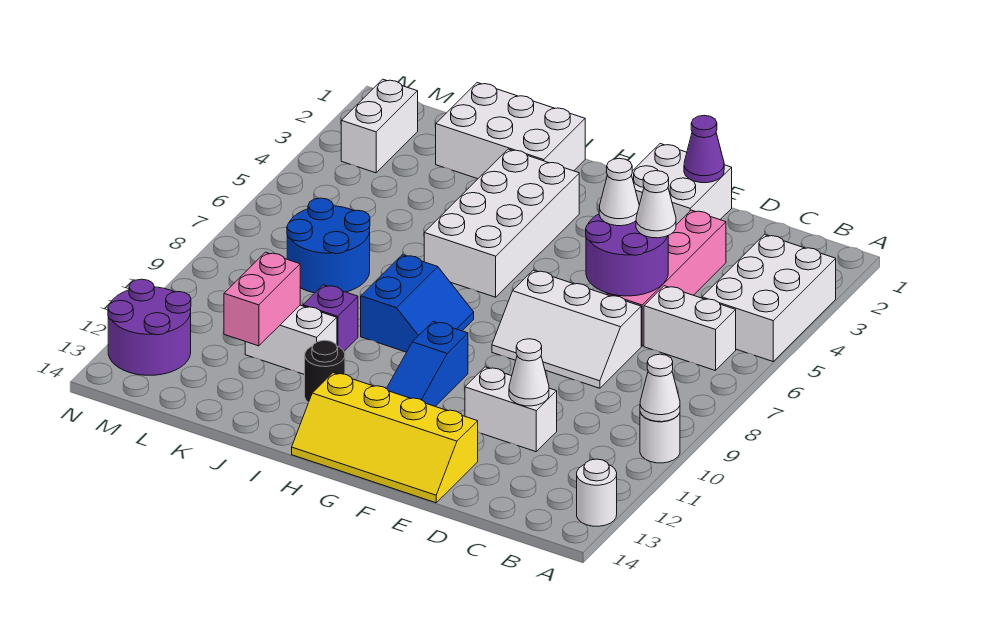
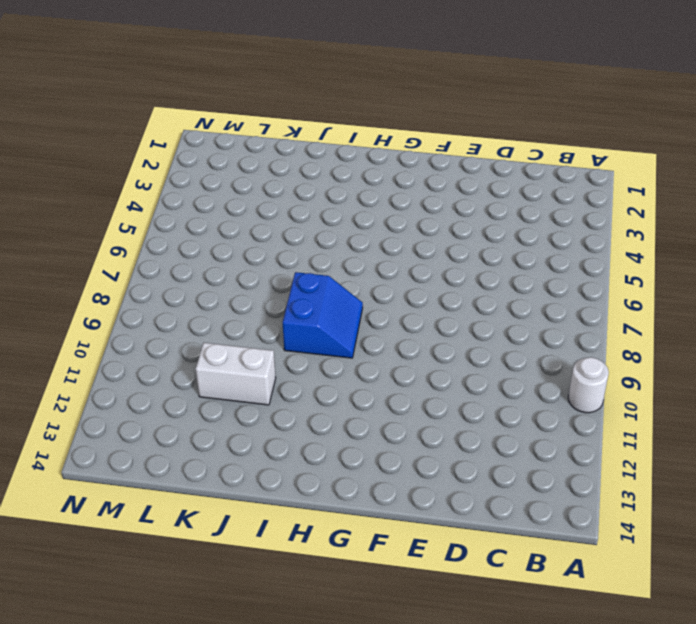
none -> white 2x3 brick [702,235,836,361]
none -> white 1x1 round brick [577,459,617,526]
none -> white 1x2 brick [644,286,736,371]

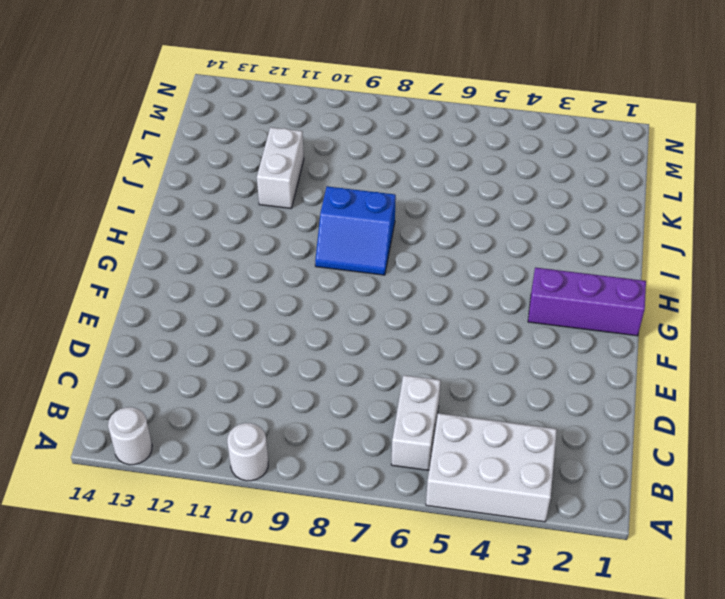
purple 1x3 brick [528,268,646,336] -> none
none -> pink 1x4 brick [607,210,726,346]
none -> white 2x3 slope [492,270,641,388]
none -> white 1x2 brick [465,367,557,452]

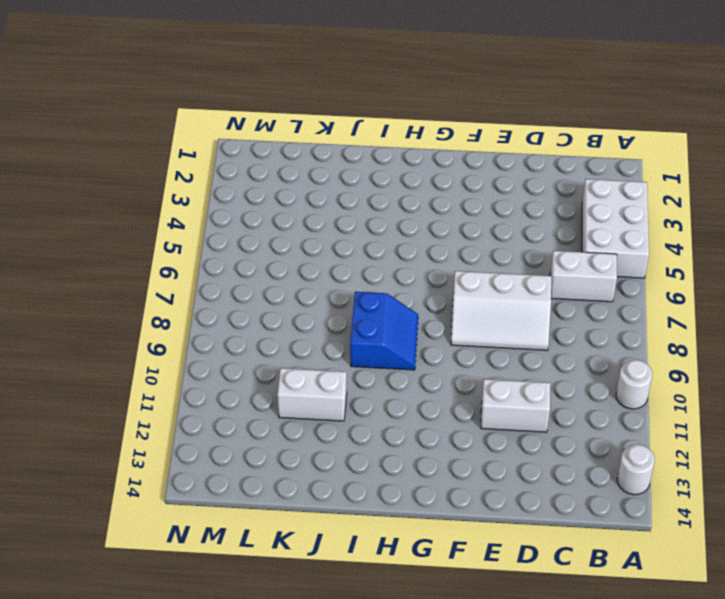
none -> pink 1x4 brick [607,210,726,346]
none -> white 2x2 brick [632,144,732,225]
none -> yellow 2x4 slope [292,373,478,503]

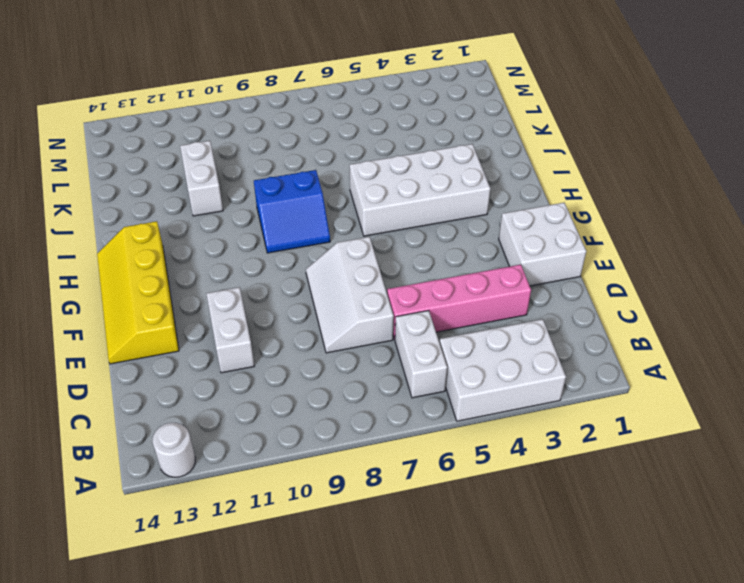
none -> white 1x1 round brick [640,412,680,463]
none -> blue 1x3 slope [386,321,468,406]
none -> white 2x3 brick [436,83,585,179]

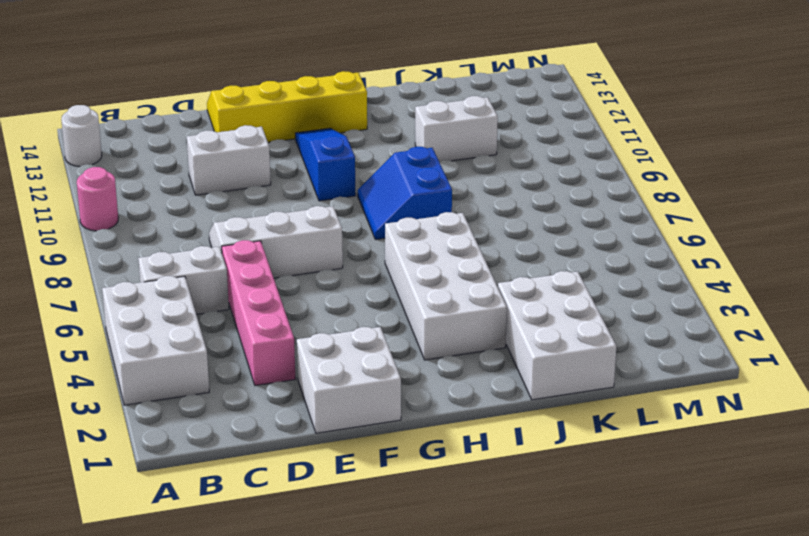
pink 1x1 round brick [77,167,118,231] -> white 1x1 round brick [640,412,680,463]
white 2x3 brick [498,271,616,400] -> white 2x3 brick turned to [436,83,585,179]
none -> black 1x1 round brick [305,340,345,403]
none -> purple 1x1 brick [303,285,358,351]
none -> blue 2x2 round brick [287,198,370,293]

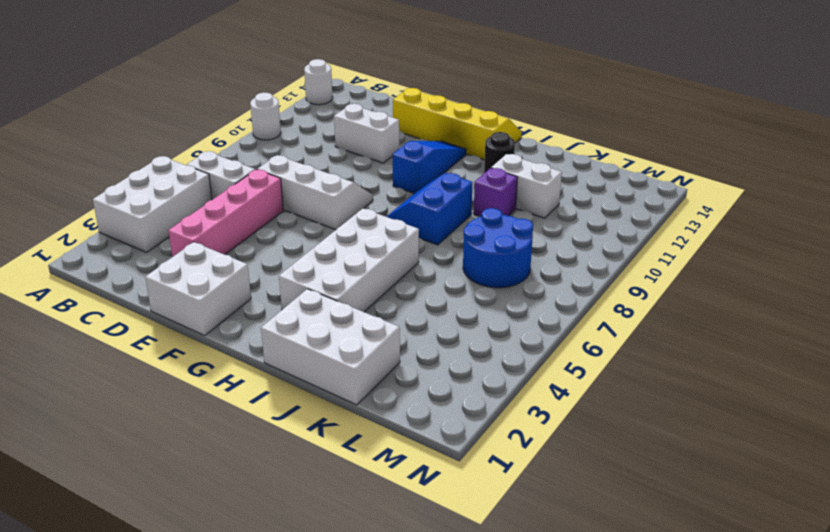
none -> white 1x2 brick [341,79,418,173]
none -> purple 2x2 round brick [108,279,191,375]
none -> white 1x1 cone [640,354,680,422]

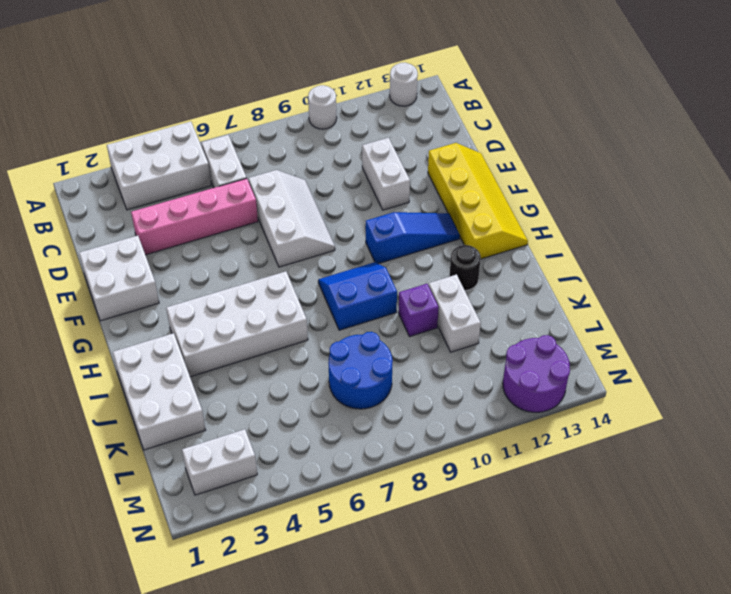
none -> white 1x1 cone [640,354,680,422]
none -> purple 2x2 round brick [586,214,668,296]
none -> white 1x1 cone [509,339,549,406]

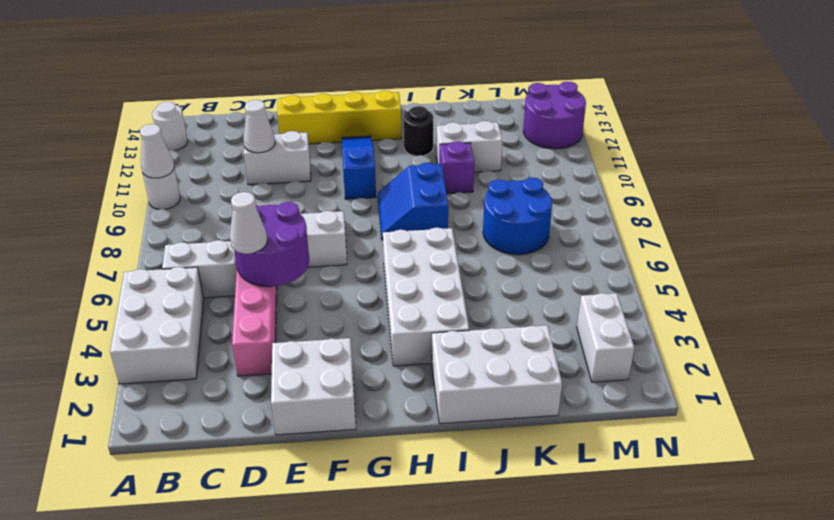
none -> purple 1x1 cone [684,115,724,183]
none -> pink 1x2 brick [224,252,300,346]
none -> white 1x1 cone [599,158,639,226]

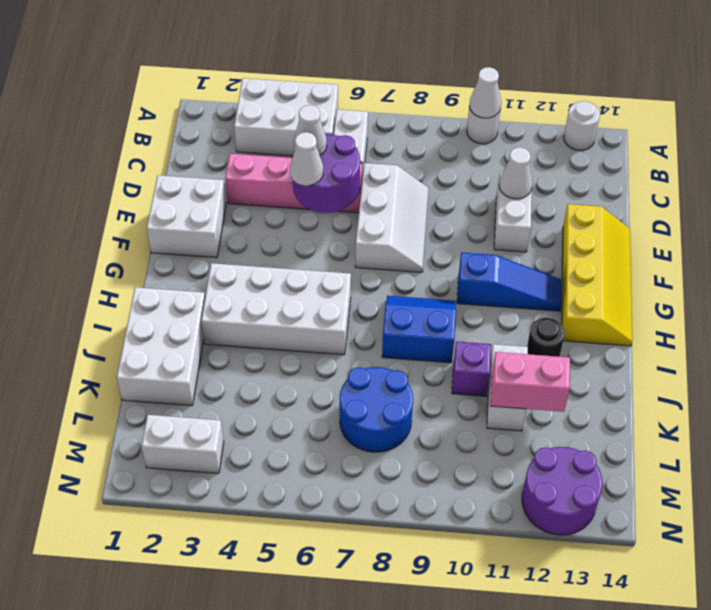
none -> purple 1x1 cone [684,115,724,183]

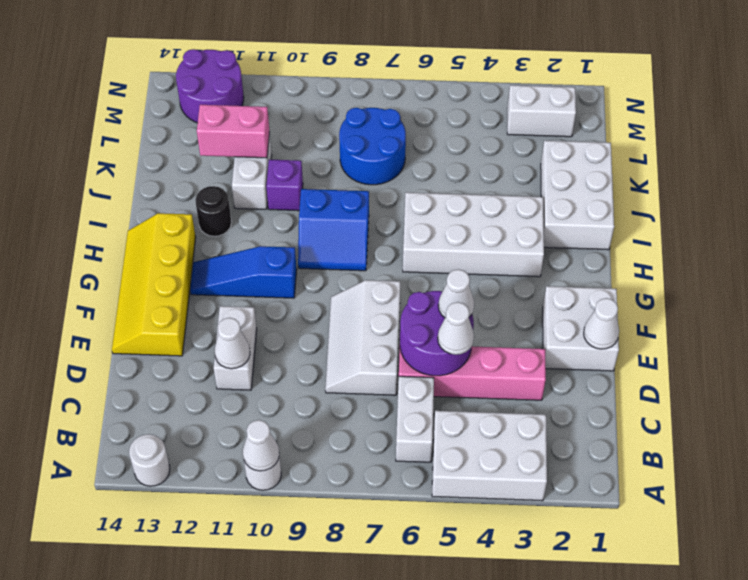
white 1x1 cone [584,298,619,349] -> purple 1x1 cone [684,115,724,183]

